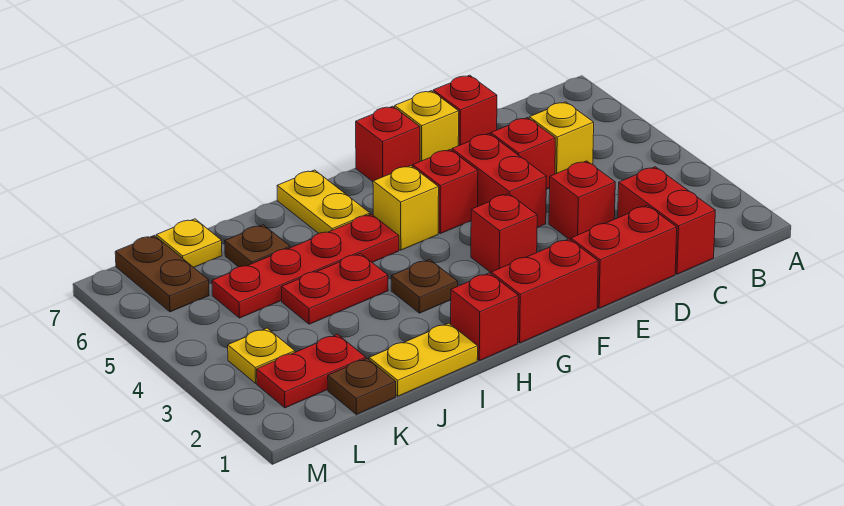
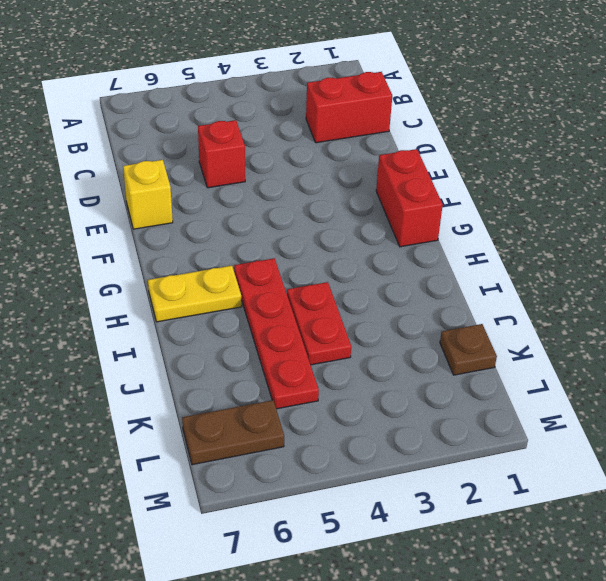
none -> yellow 1x1 brick [529,102,594,174]
none -> red 1x2 brick [571,205,677,308]
none -> red 1x1 brick [549,161,615,240]

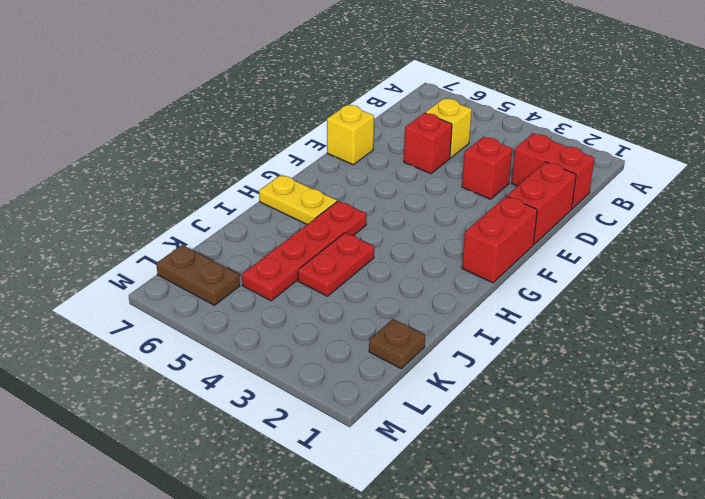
none -> red 1x1 brick [433,75,497,146]
none -> red 1x2 brick [452,134,546,228]
none -> red 1x1 brick [471,194,537,272]

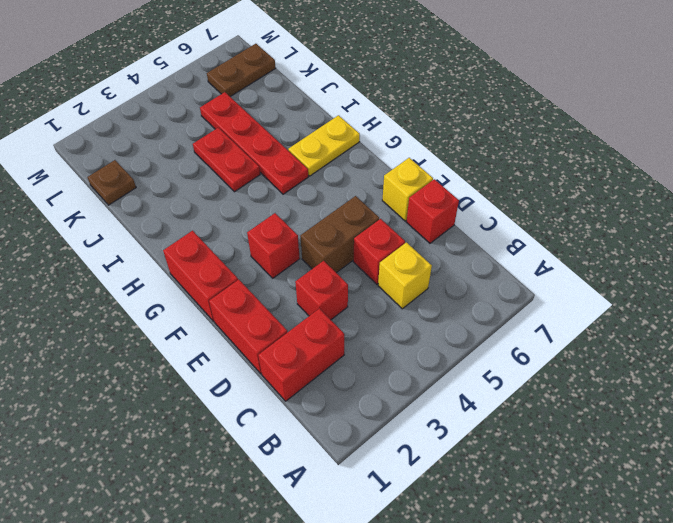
brown 1x2 brick [300,196,379,273] -> red 1x2 brick [452,134,546,228]
none -> red 1x1 brick [413,150,478,234]
none -> red 1x1 brick [356,106,420,181]
none -> yellow 1x1 brick [373,166,439,250]

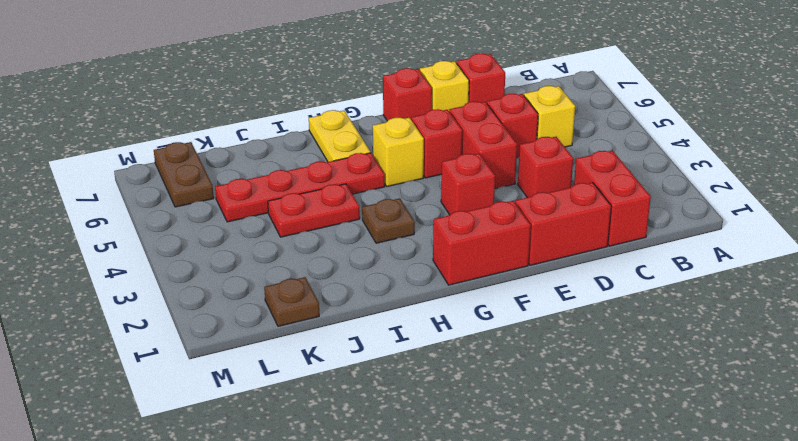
none -> red 1x1 brick [451,273,518,361]
none -> yellow 1x2 plate [369,323,478,396]
none -> brown 1x1 plate [225,225,290,267]

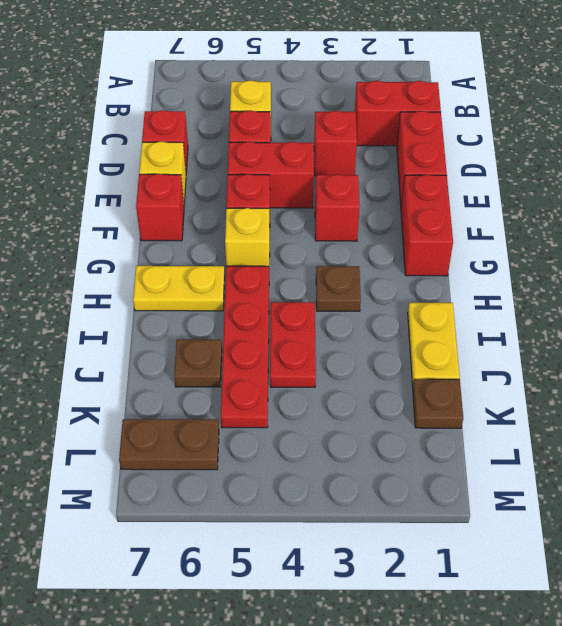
none -> red 1x1 brick [451,273,518,361]
none -> red 1x2 plate [257,334,366,408]
none -> yellow 1x1 plate [156,219,222,267]

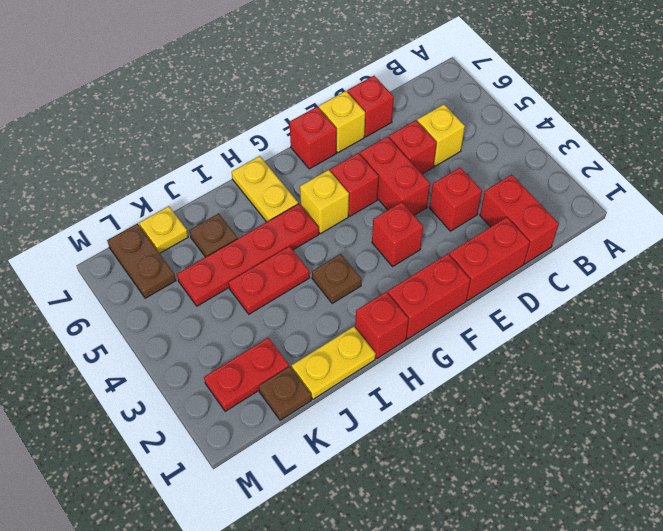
none -> yellow 1x1 plate [228,328,295,383]

